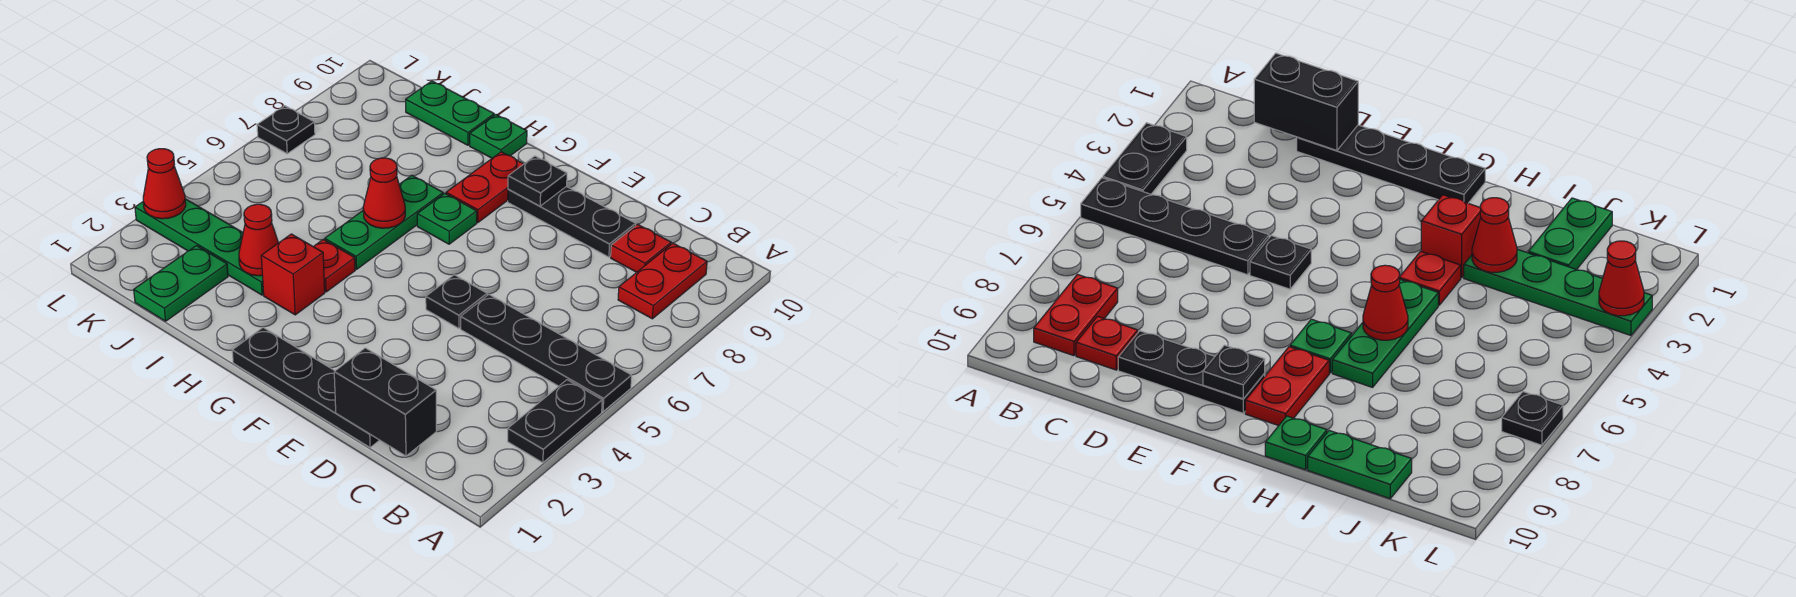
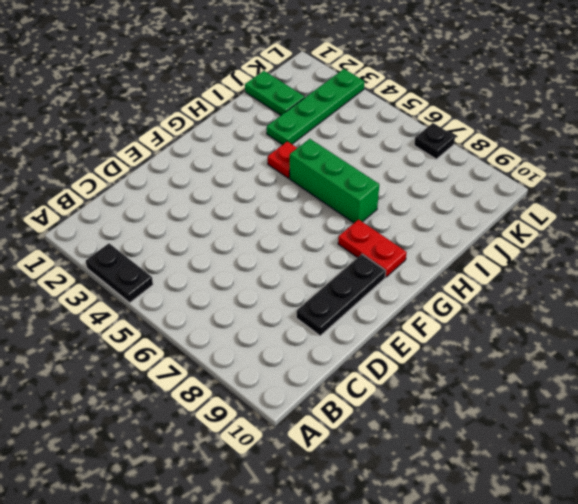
green 1x3 brick [290,139,379,223] -> green 1x3 plate [325,175,443,269]
none -> black 1x4 plate [461,295,632,412]
none -> red 1x2 plate [618,243,707,319]
none -> red 1x1 plate [611,224,671,272]

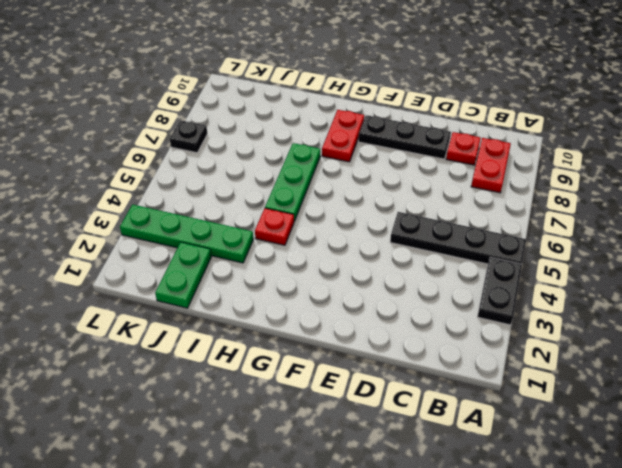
none -> black 1x4 plate [232,328,379,448]
none -> black 1x1 plate [426,275,487,328]
none -> green 1x1 plate [417,193,477,244]

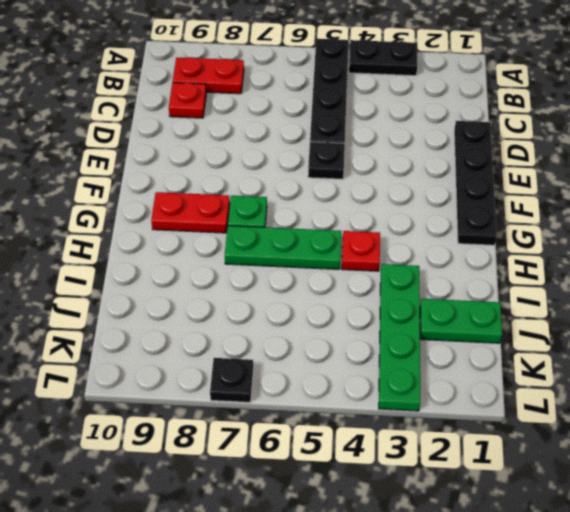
none -> black 1x3 plate [508,187,636,257]
none -> red 1x1 brick [261,234,325,315]
none -> green 1x1 plate [470,115,527,158]

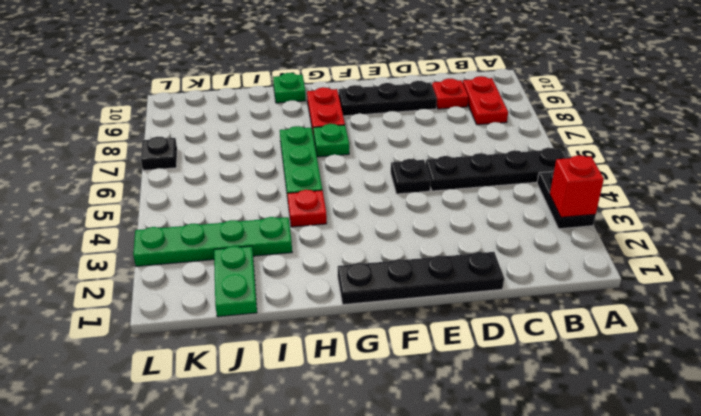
red 1x1 brick [550,155,604,217] -> red 1x1 brick moved to [261,234,325,315]
none -> green 1x2 plate [406,81,494,145]
none -> black 1x2 brick [334,348,436,456]
none -> black 1x1 plate [508,156,567,206]

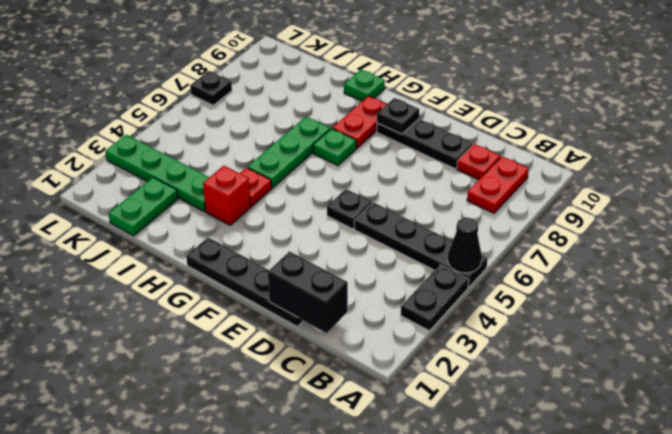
black 1x1 cone [448,218,482,273] -> none
none -> green 1x2 plate [406,81,494,145]
none -> red 1x1 cone [363,158,405,228]
none -> red 1x1 cone [239,204,278,276]

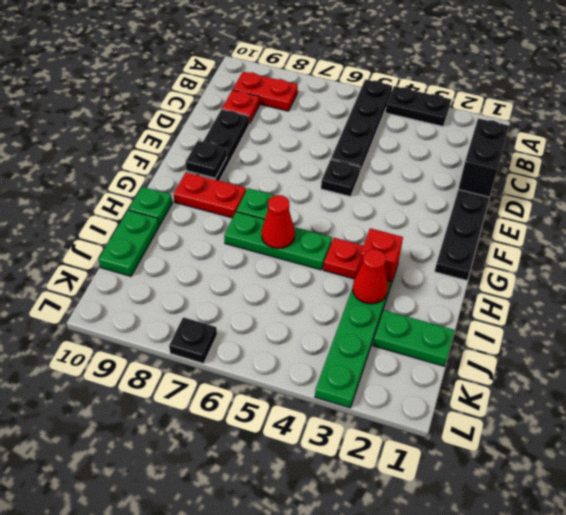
none -> red 1x1 cone [143,149,186,219]

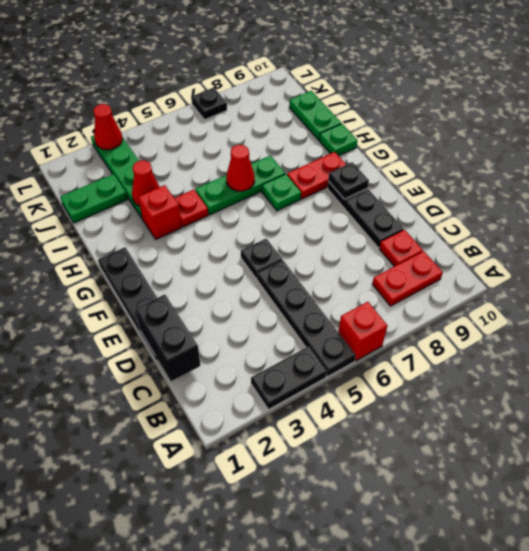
red 1x1 brick [338,302,388,361] -> none

